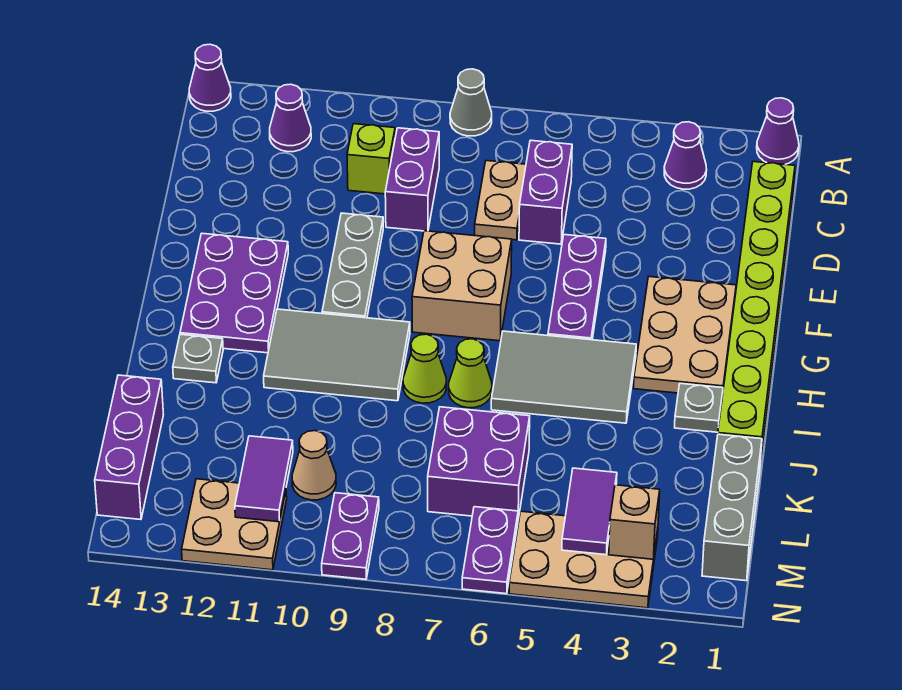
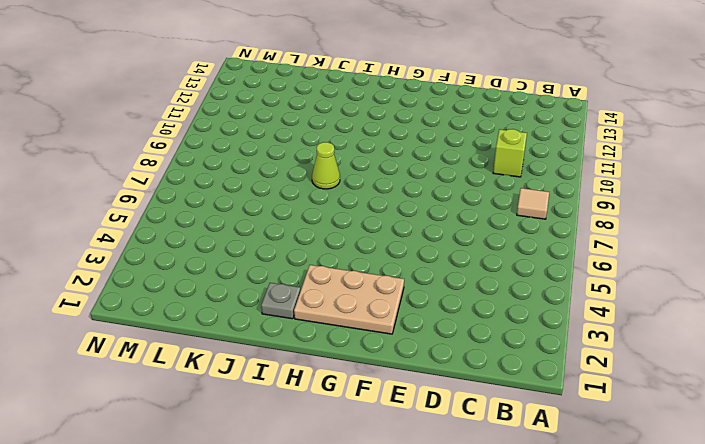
tan 1x1 tile [517,188,549,219] -> none
none -> purple 1x1 cone [757,98,799,164]
none -> grey 1x1 cone [450,69,492,136]
none -> purple 1x1 cone [189,44,231,111]
none -> purple 1x1 cone [664,122,707,189]

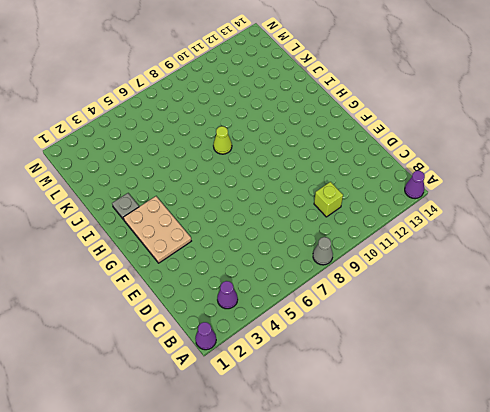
none -> purple 1x1 cone [270,84,311,152]
none -> lime 1x8 brick [718,162,795,467]
none -> purple 1x2 brick [519,140,572,244]
none -> tan 1x2 plate [475,161,526,240]

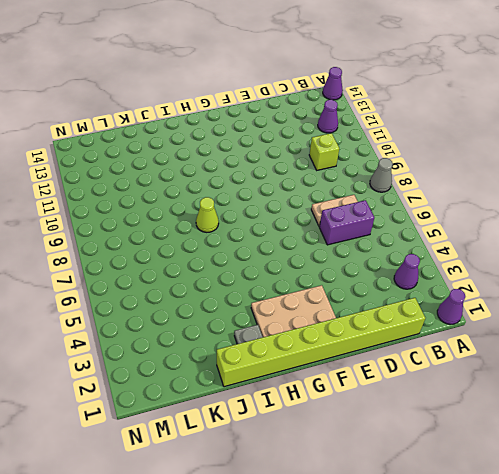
none -> purple 1x2 brick [385,128,439,231]
none -> purple 1x3 plate [548,235,606,340]
none -> grey 1x3 plate [322,213,383,318]
none -> tan 2x2 brick [412,231,512,341]

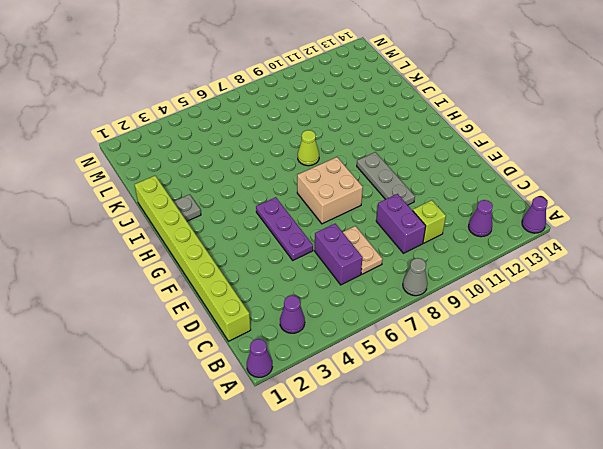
none -> tan 2x3 plate [634,277,736,393]
none -> purple 2x3 plate [180,233,288,353]
none -> grey 2x3 tile [491,331,636,423]
none -> grey 2x3 tile [264,309,410,401]

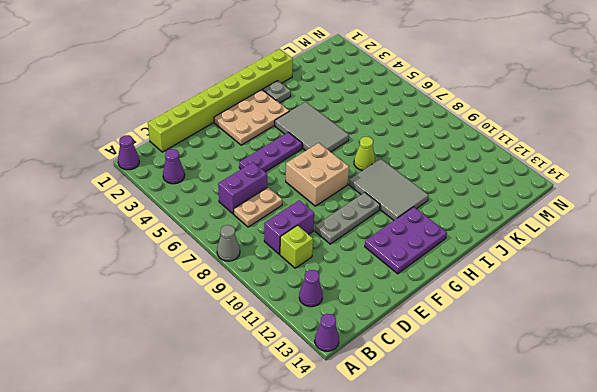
none -> lime 1x1 cone [449,339,492,408]
none -> grey 1x1 plate [173,334,223,383]
none -> grey 1x3 brick [702,434,762,581]
none -> purple 2x2 brick [428,407,530,519]

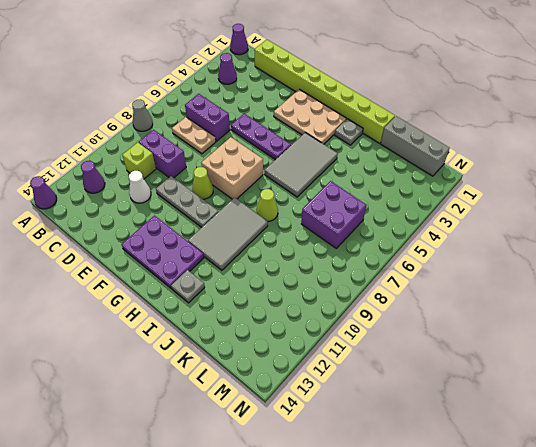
white 1x1 cone [129,171,151,203] -> none
lime 1x1 cone [192,167,213,199] -> lime 1x1 cone moved to [449,339,492,408]
none -> purple 1x3 brick [95,375,164,520]
none -> tan 1x1 cone [292,431,336,500]
none -> tan 2x3 plate [509,511,658,608]
none -> purple 1x2 plate [462,507,518,594]

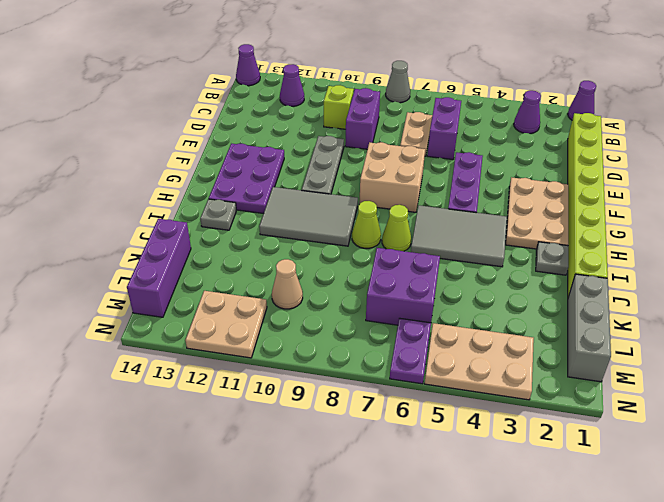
none -> purple 1x2 plate [322,493,379,579]
none -> purple 1x2 tile [562,468,617,555]
none -> purple 1x2 tile [235,436,293,522]
none -> tan 1x1 brick [609,485,660,559]

